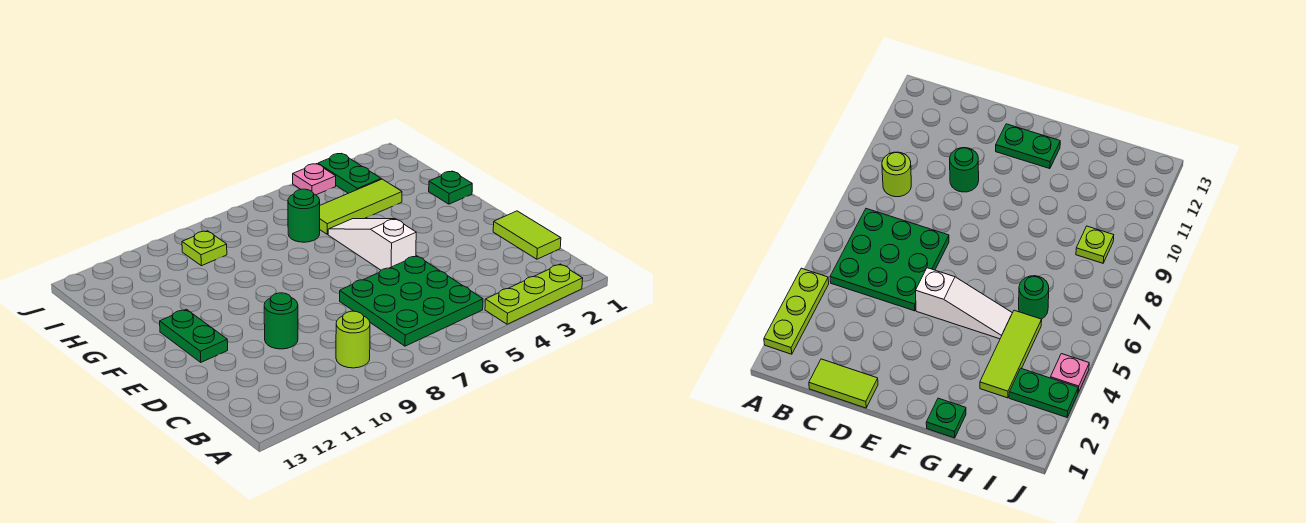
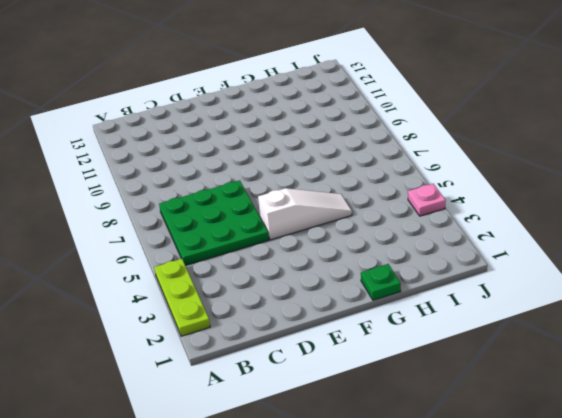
none -> lime 1x1 round brick [336,311,370,368]
none -> lime 1x2 tile [493,211,561,259]
none -> green 1x1 round brick [264,293,298,349]

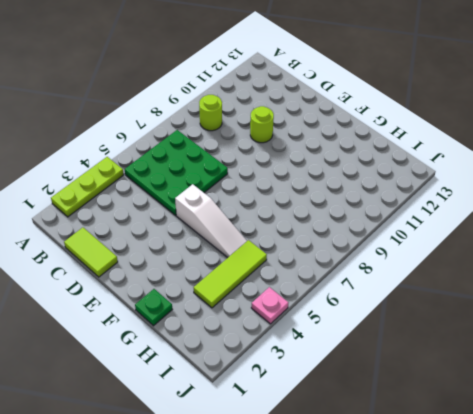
lime 1x1 round brick [250,106,274,143] -> green 1x1 round brick [264,293,298,349]
none -> green 1x2 plate [160,309,228,362]
none -> green 1x1 round brick [288,189,320,242]
none -> green 1x2 plate [318,154,381,193]

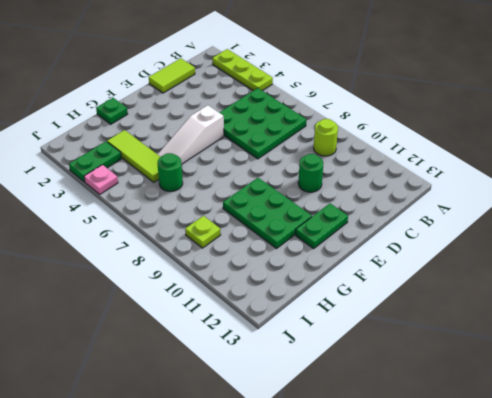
green 2x3 plate [223,178,312,248] -> none

